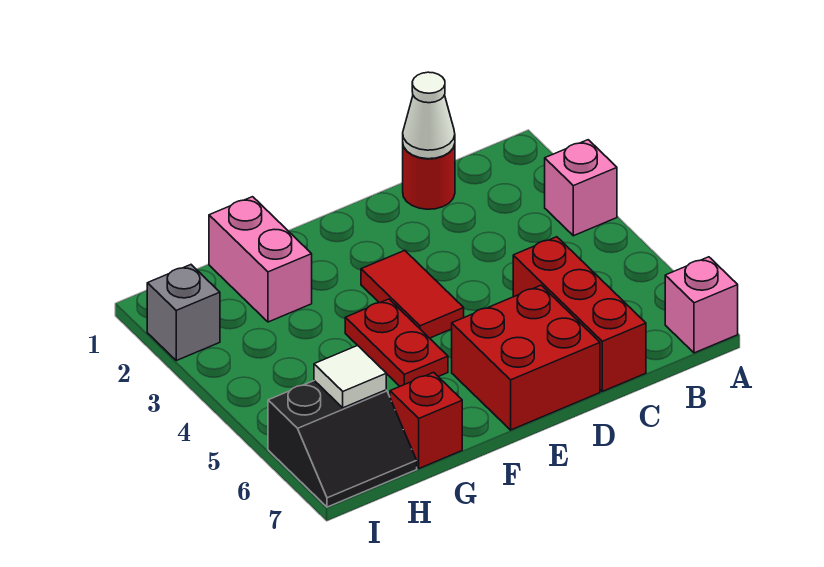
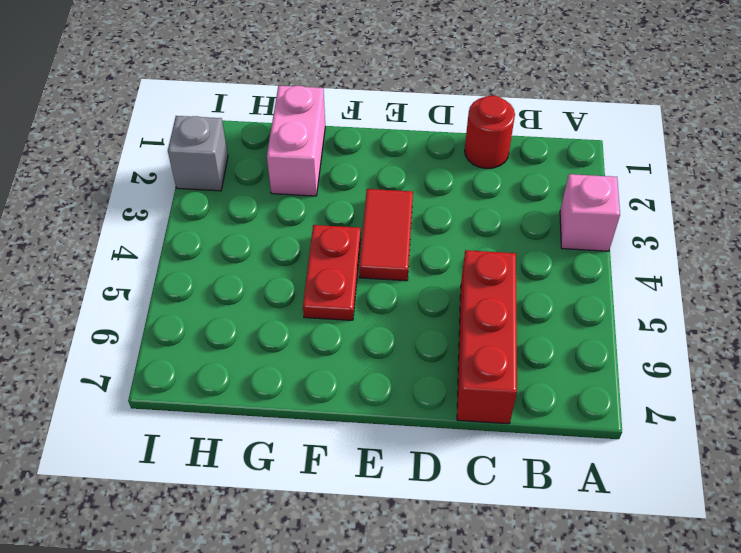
none -> pink 1x1 brick [665,257,738,353]
none -> red 2x2 brick [452,286,600,430]
none -> red 1x1 brick [390,372,462,468]

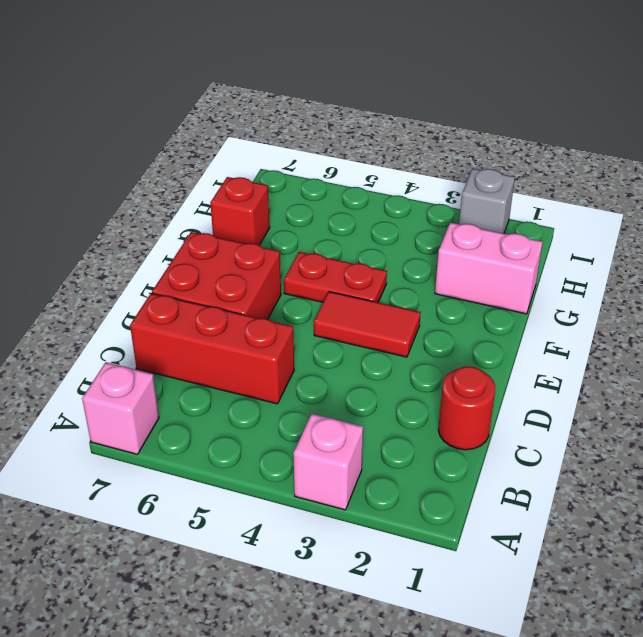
none -> black 2x2 slope [268,381,417,507]
none -> white 1x1 cone [403,72,455,159]
none -> white 1x1 tile [314,345,386,408]

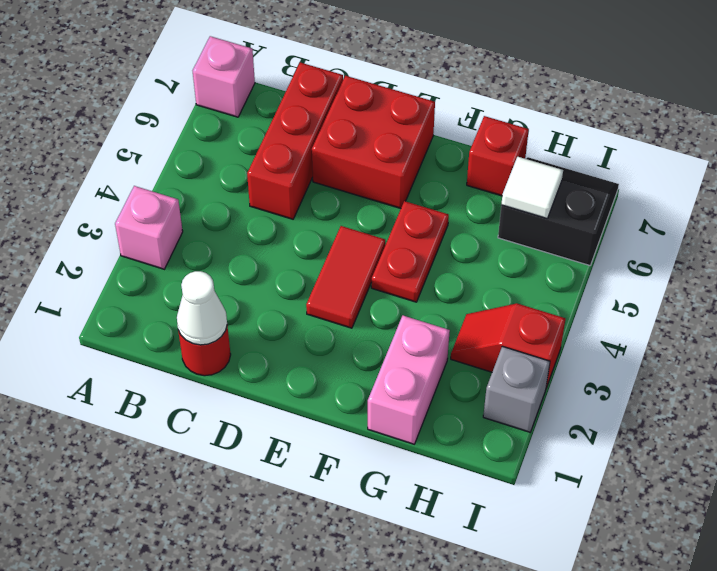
red 1x2 slope [451,303,565,388] -> none

